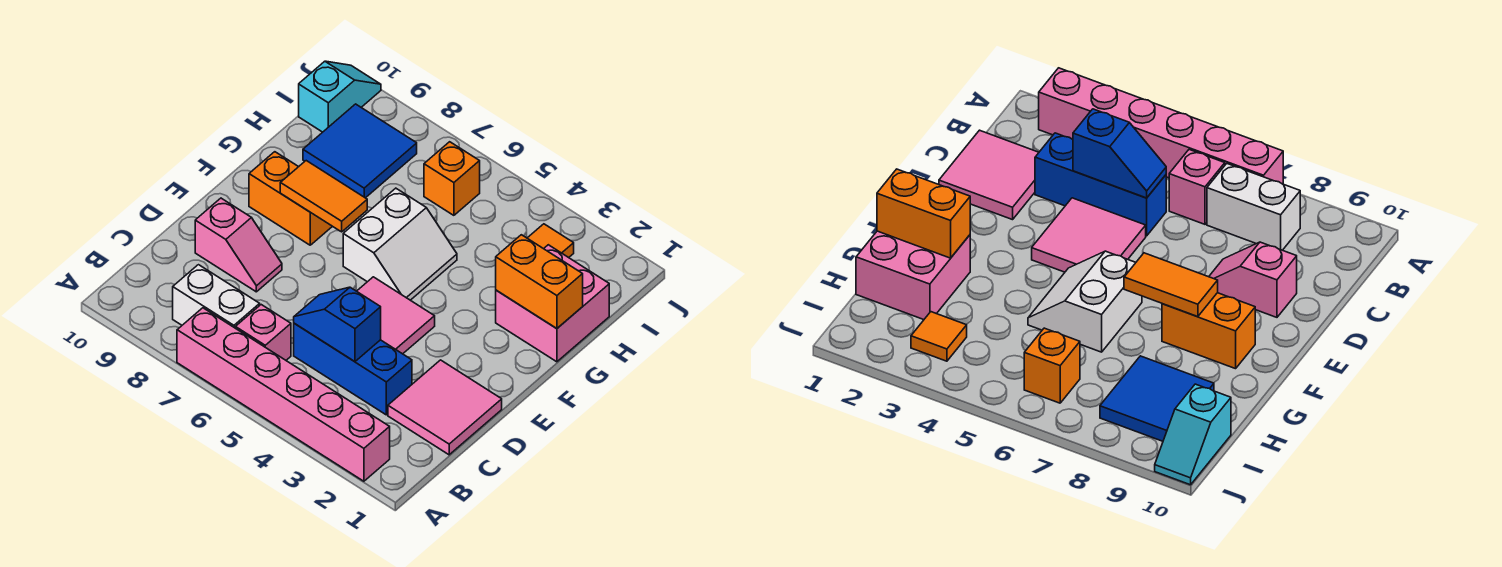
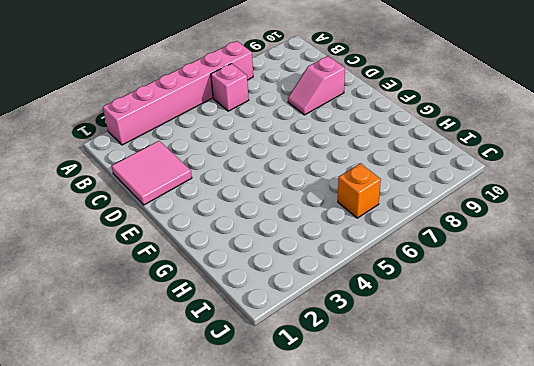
none -> white 1x2 brick [173,265,260,328]
none -> blue 1x3 brick [294,323,412,415]
none -> pink 2x2 tile [357,277,435,354]

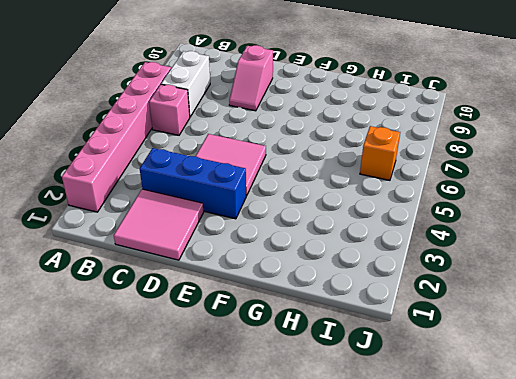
blue 1x3 brick [140,148,246,219] -> blue 1x3 brick turned to [294,323,412,415]
none -> white 2x2 slope [343,188,457,300]
none -> orange 1x2 brick [249,152,332,245]
none -> pink 2x2 brick [496,245,609,362]

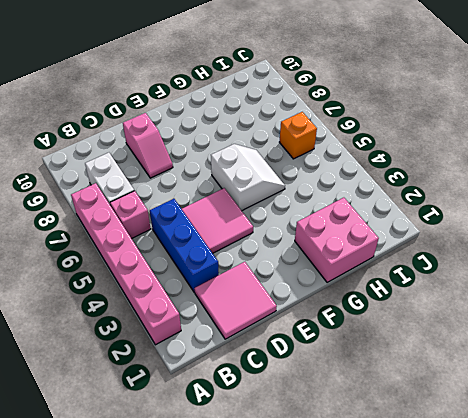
white 2x2 slope [211,144,285,211] -> white 2x2 slope turned to [343,188,457,300]
none -> orange 1x2 brick [249,152,332,245]
none -> blue 2x2 tile [303,104,417,198]
none -> orange 1x1 tile [527,224,574,258]

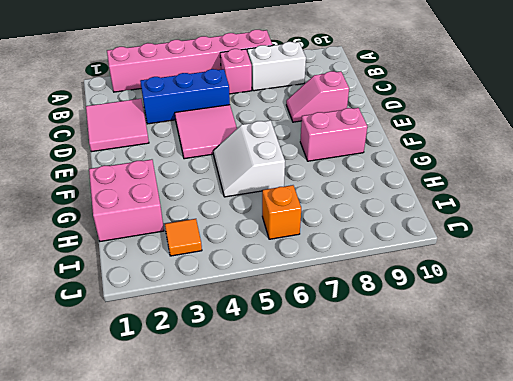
pink 1x2 brick [300,108,367,161] -> orange 1x2 brick [249,152,332,245]
none -> blue 2x2 tile [303,104,417,198]
none -> cyan 1x2 slope [299,61,381,132]
none -> blue 1x2 slope [294,287,381,362]

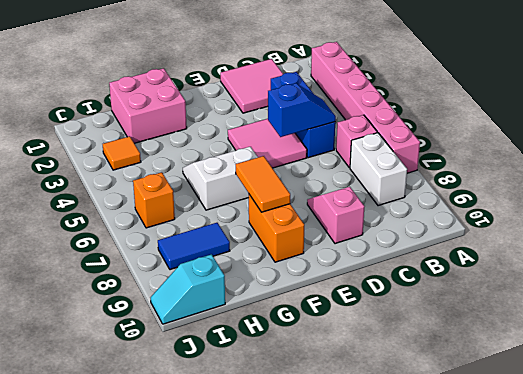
blue 1x2 slope [268,83,336,137] -> blue 1x2 slope turned to [294,287,381,362]
blue 1x2 tile [158,223,230,270] -> blue 2x2 tile [303,104,417,198]
none -> orange 1x2 brick [496,235,583,329]

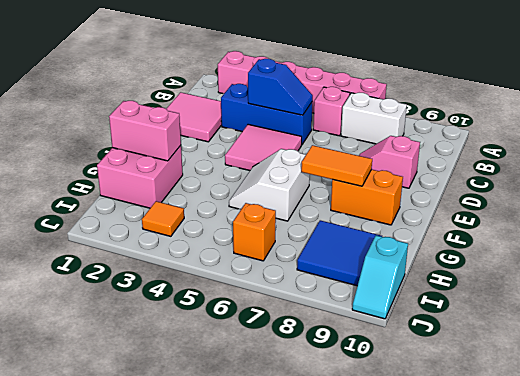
pink 1x2 brick [109,101,181,161] -> orange 1x2 brick [496,235,583,329]

